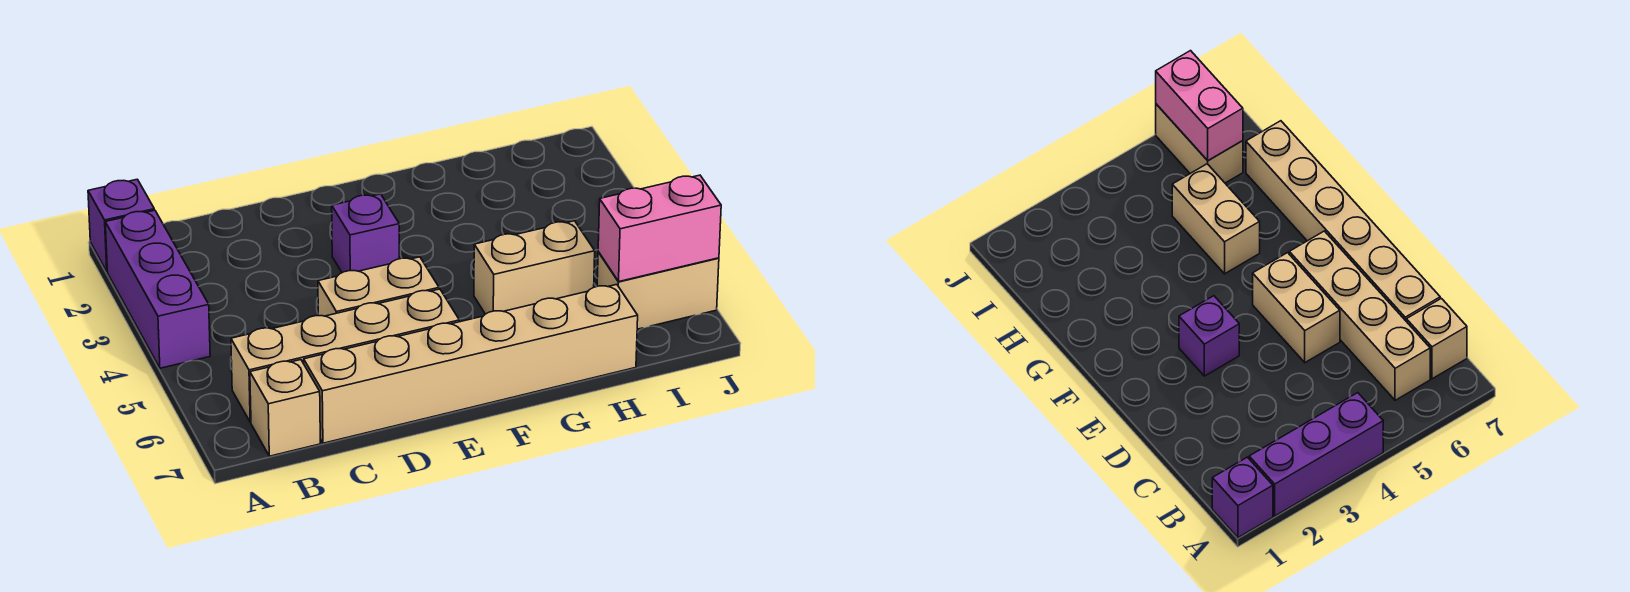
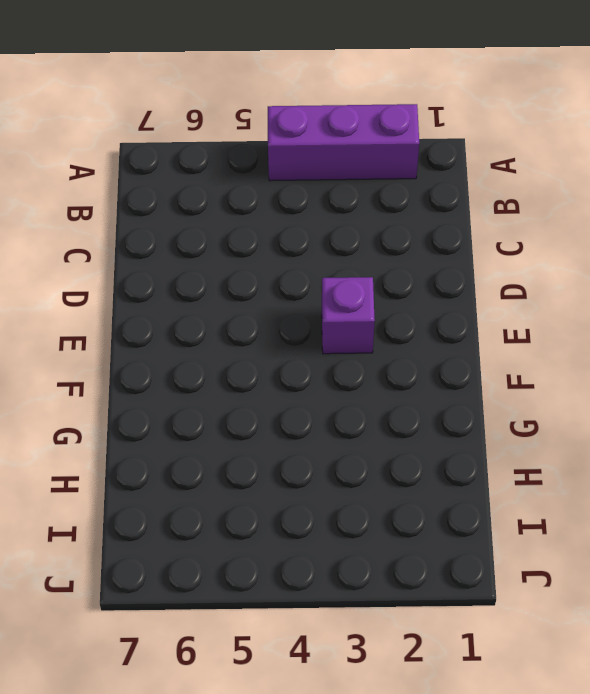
none -> purple 1x1 brick [88,179,154,271]
none -> tan 1x4 brick [231,289,459,422]

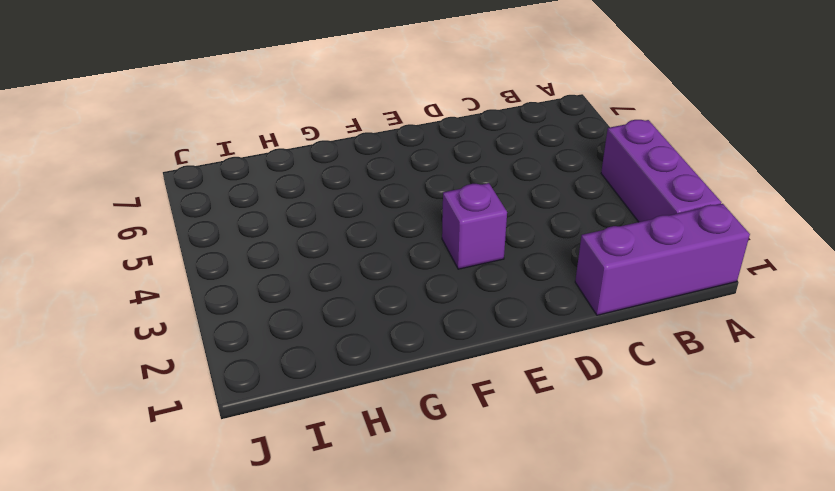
purple 1x3 brick [575,204,750,315] -> purple 1x1 brick [88,179,154,271]
none -> tan 1x4 brick [231,289,459,422]
none -> tan 1x1 brick [250,360,320,456]

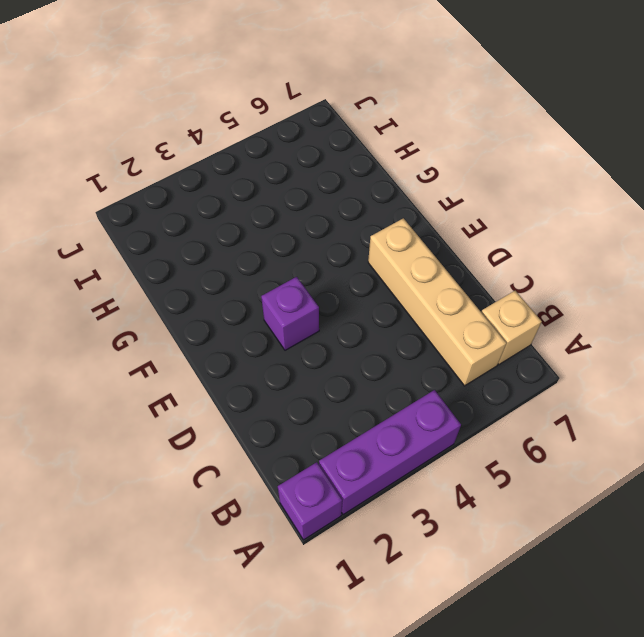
none -> tan 1x6 brick [304,285,638,443]
none -> tan 1x2 brick [318,257,439,316]

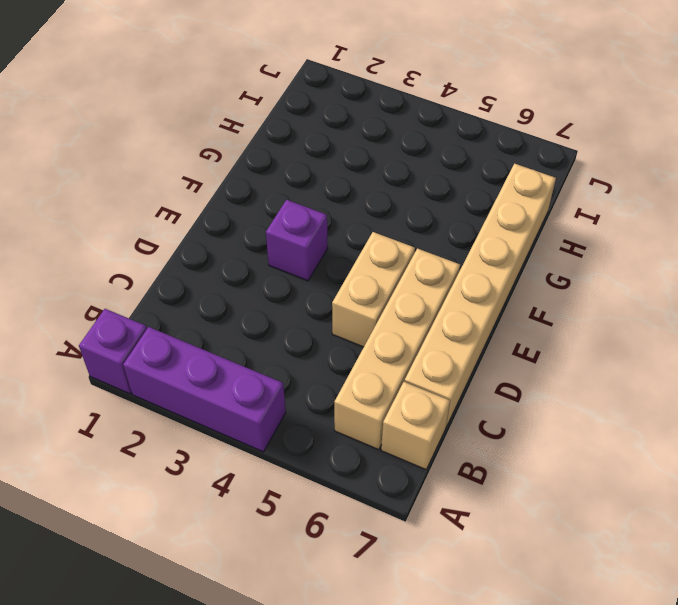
none -> tan 1x2 brick [474,221,595,314]
none -> tan 1x2 brick [597,252,719,329]

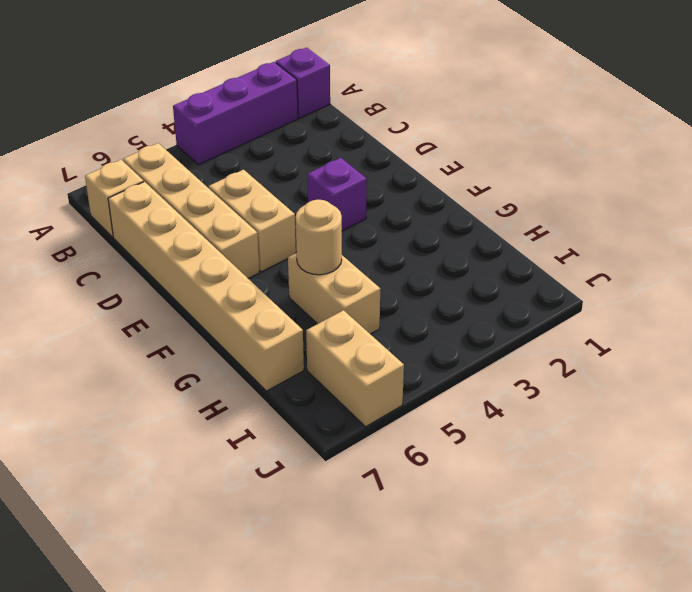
tan 1x1 round brick [296,200,342,275] -> none
none -> pink 1x2 brick [598,175,721,281]

